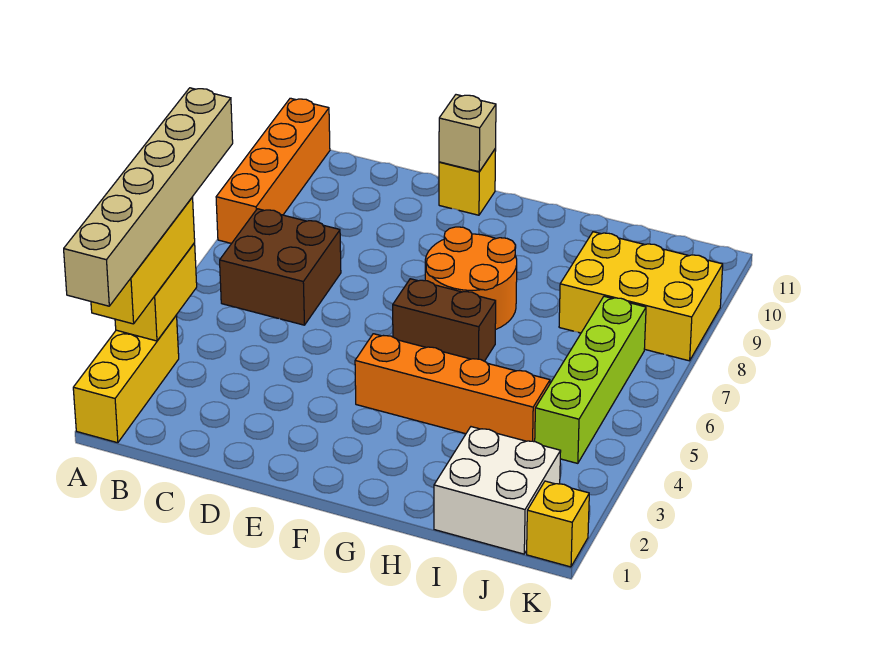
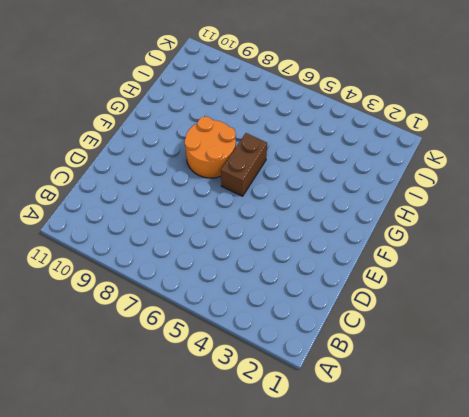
none -> yellow 1x3 brick [73,315,179,443]
none -> orange 1x4 brick [216,98,330,244]
none -> brown 2x2 brick [220,209,341,325]

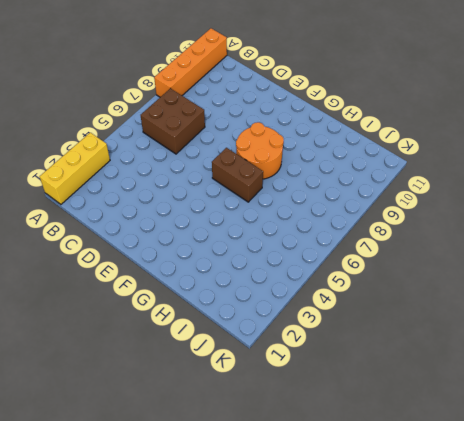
none -> yellow 1x1 brick [439,149,496,215]
none -> orange 1x4 brick [355,334,550,442]
none -> white 2x2 brick [434,427,561,554]

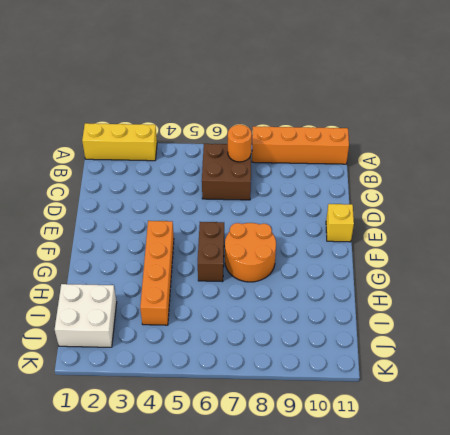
orange 1x1 round brick [228,124,252,162] -> none
none -> yellow 2x3 brick [559,232,723,361]
none -> lime 1x4 brick [535,296,646,463]
none -> yellow 1x1 brick [527,481,589,567]

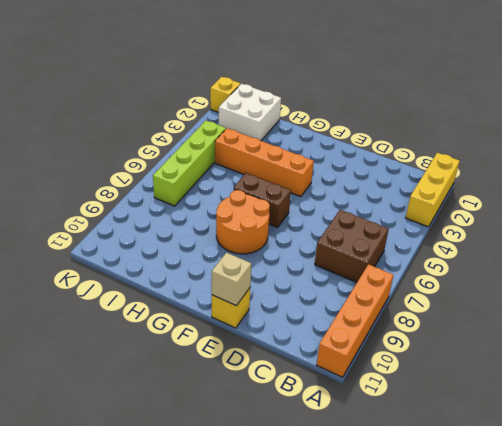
none -> yellow 2x3 brick [559,232,723,361]
none -> yellow 1x2 brick [115,243,197,341]
none -> yellow 1x3 brick [91,197,195,324]

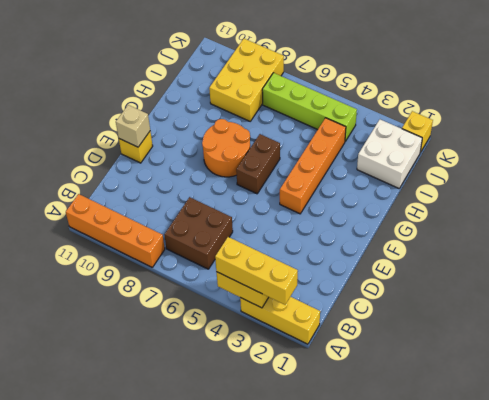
none -> tan 1x6 brick [64,88,233,306]

